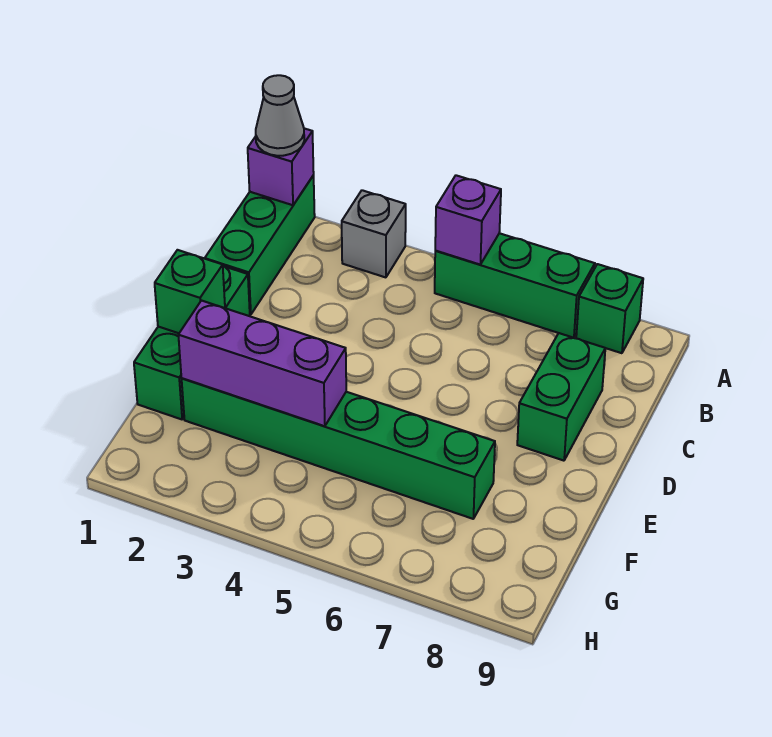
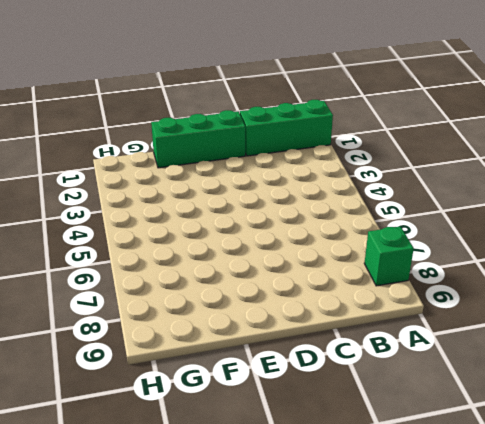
none -> grey 1x1 brick [342,190,406,277]
none -> green 1x3 brick [435,233,595,338]
none -> green 1x2 brick [517,333,605,461]

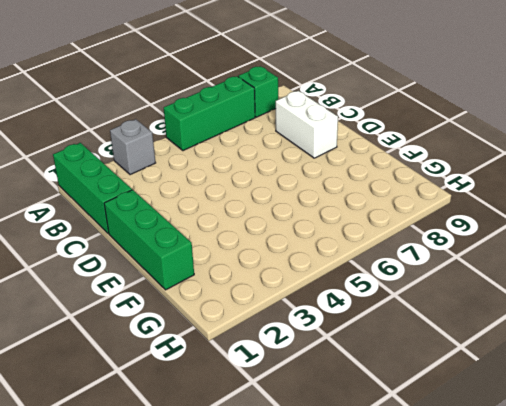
white 1x2 brick [276,91,338,158] -> green 1x2 brick [517,333,605,461]
none -> green 1x6 brick [182,378,495,519]
none -> purple 1x1 brick [248,128,314,205]
none -> purple 1x1 brick [435,175,501,264]

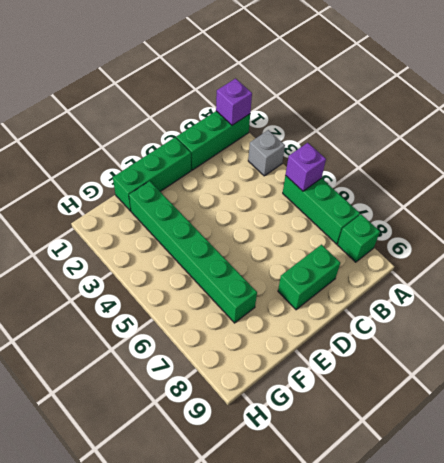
none -> green 1x1 brick [155,250,225,333]
none -> purple 1x3 brick [178,301,346,426]
none -> grey 1x1 cone [256,75,304,156]

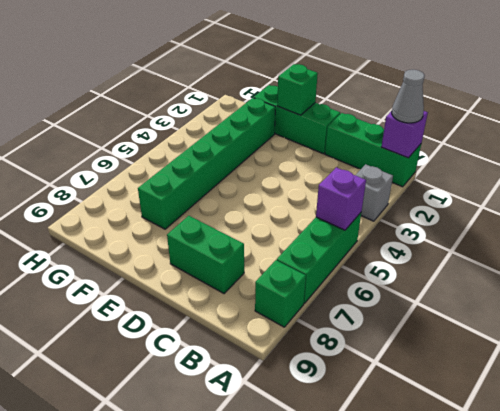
none -> purple 1x3 brick [178,301,346,426]

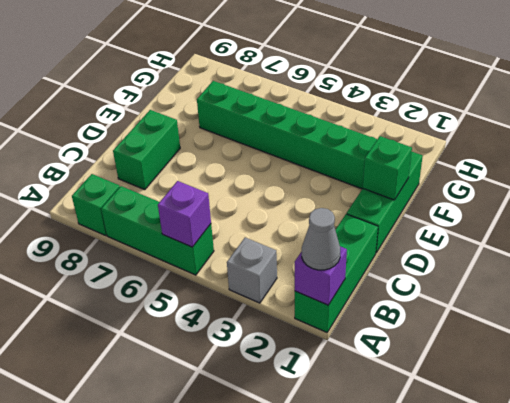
none -> purple 1x3 brick [178,301,346,426]

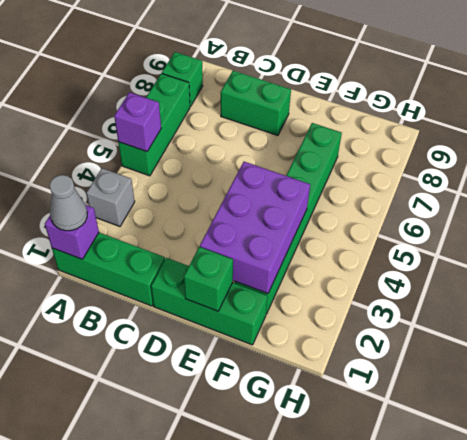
purple 2x3 brick [200,162,310,294] -> purple 1x3 brick [178,301,346,426]

